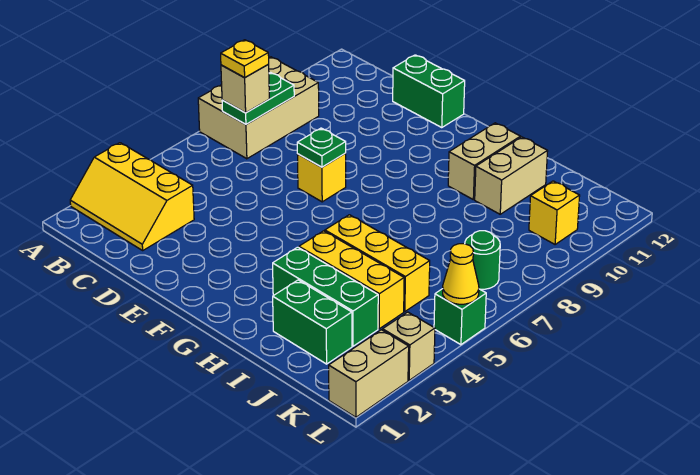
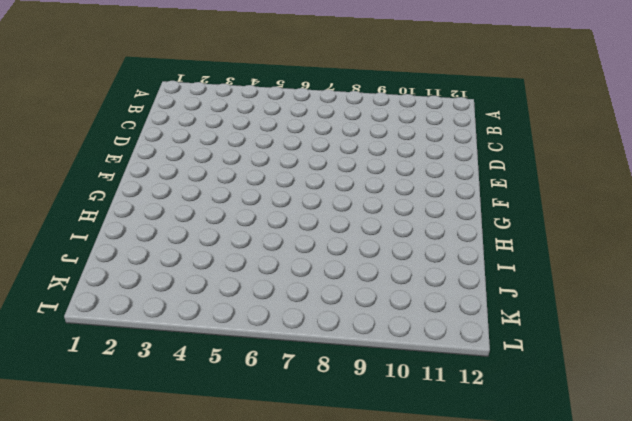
none -> yellow 2x3 slope [70,143,194,250]
none -> tan 2x3 brick [198,57,319,159]
none -> green 1x2 brick [393,55,465,128]

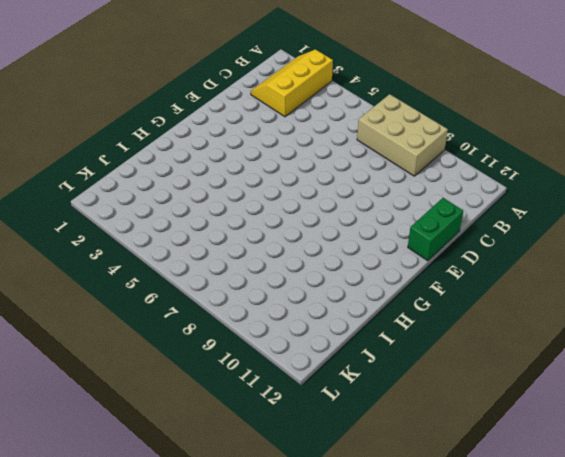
none -> yellow 1x1 brick [297,153,346,202]
none -> green 1x3 brick [273,247,378,346]
none -> yellow 1x3 brick [299,231,404,329]

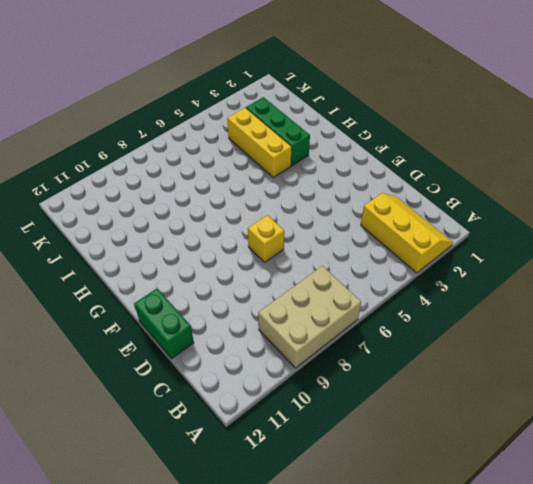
none -> yellow 1x3 brick [325,215,430,312]
none -> tan 1x2 brick [448,123,520,200]
none -> green 1x2 brick [273,280,352,364]

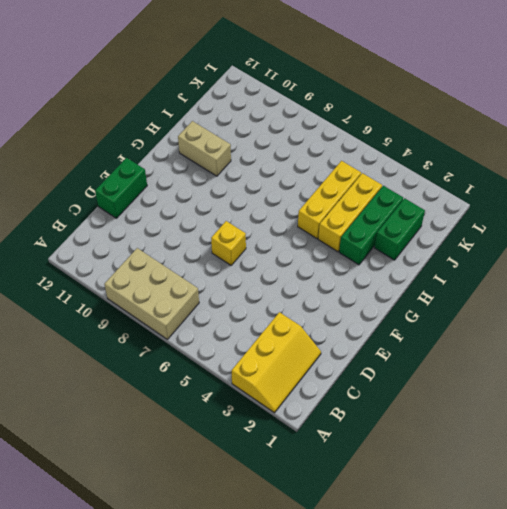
none -> tan 1x2 brick [475,137,548,214]
none -> green 1x1 round brick [465,231,500,289]
none -> yellow 1x1 brick [529,181,580,244]

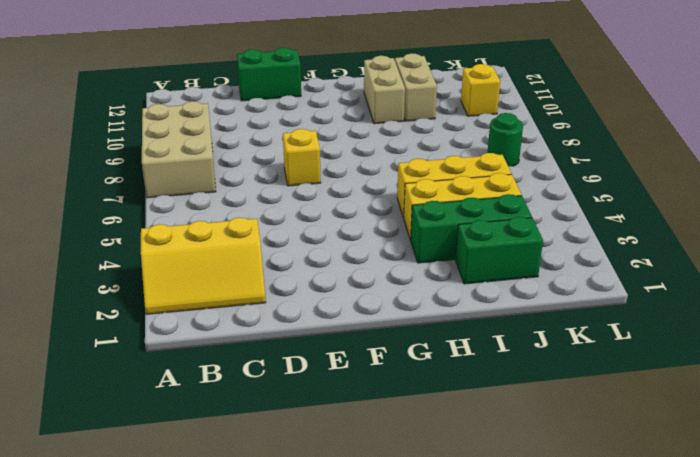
none -> tan 1x2 brick [329,330,409,417]
none -> tan 1x1 brick [383,312,435,380]
none -> green 1x1 brick [434,289,486,345]

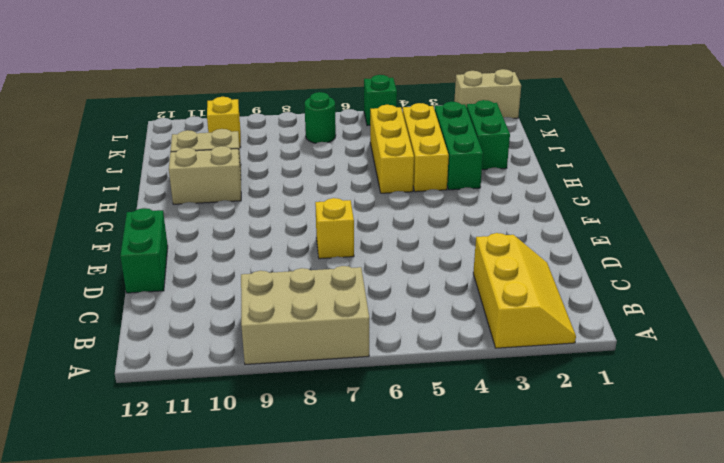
none -> tan 1x1 brick [383,312,435,380]
none -> green 1x2 plate [222,72,294,124]
none -> green 1x1 plate [297,128,346,167]

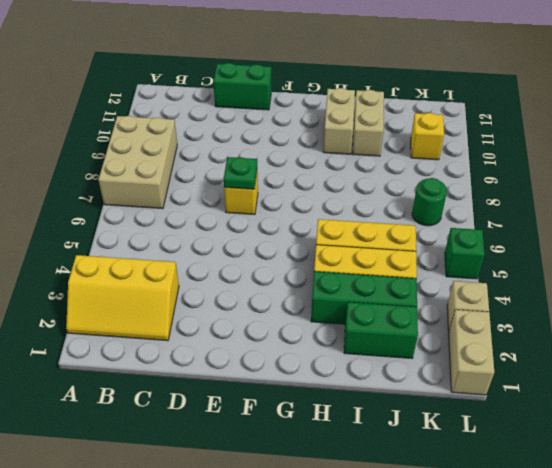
none -> green 1x2 plate [222,72,294,124]
none -> yellow 1x1 cone [443,244,479,304]
none -> tan 1x1 brick [221,65,269,113]

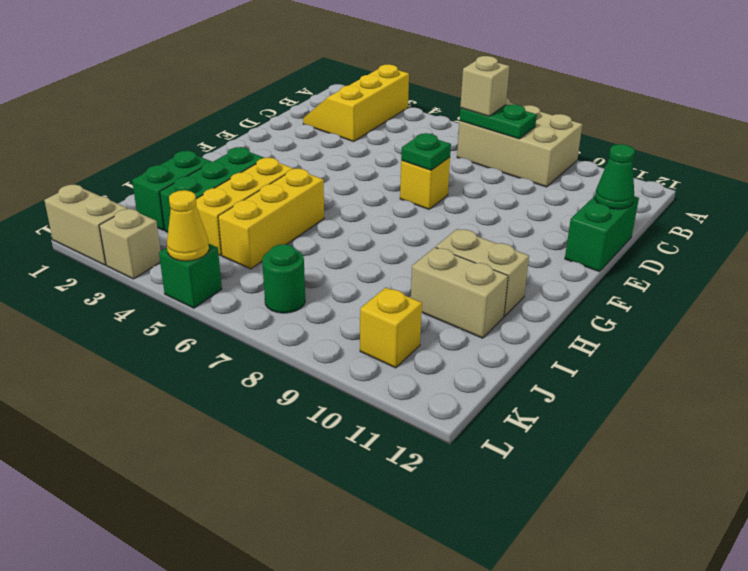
green 1x1 cone [595,144,635,209] -> none
none -> yellow 1x1 plate [221,40,269,78]

